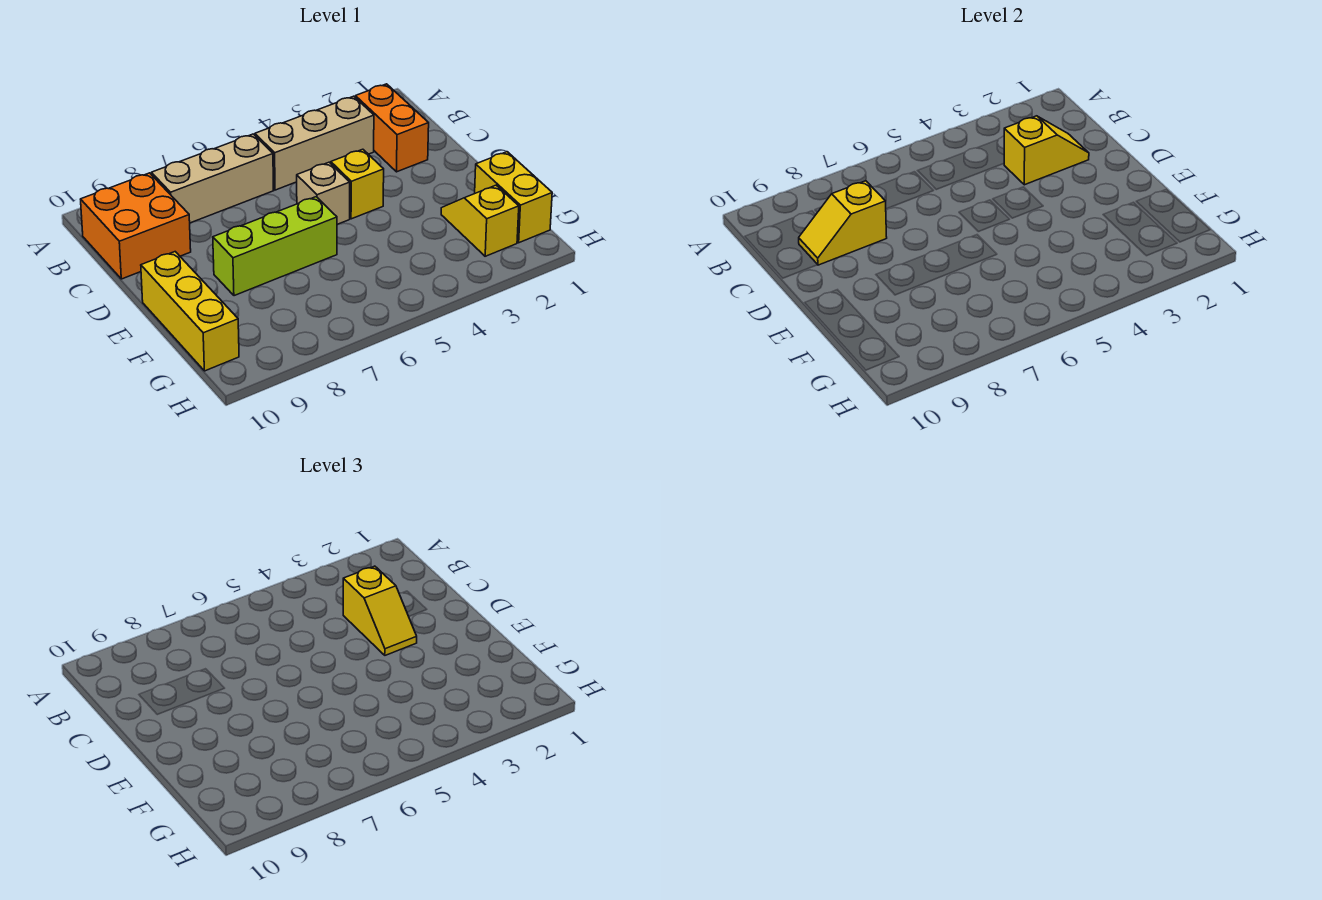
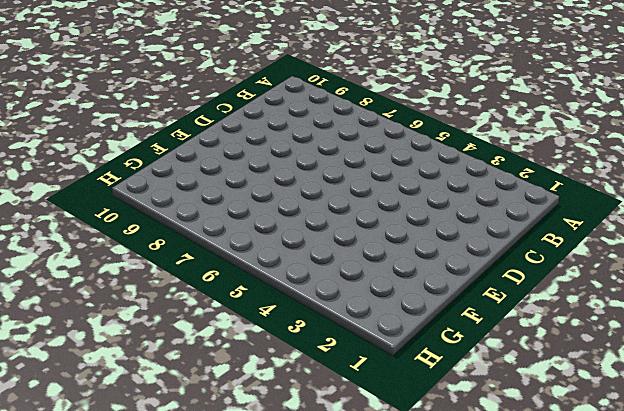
none -> orange 1x2 brick [355,84,429,172]
none -> tan 1x3 brick [255,96,374,190]
none -> tan 1x3 brick [151,134,274,223]

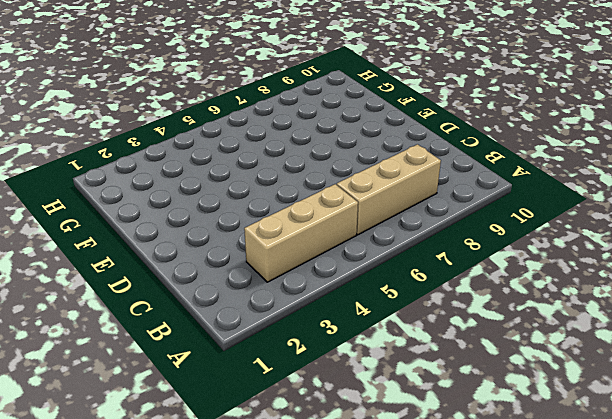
none -> orange 1x2 brick [355,84,429,172]
none -> orange 2x2 brick [81,173,191,279]
none -> yellow 1x1 brick [331,149,384,219]

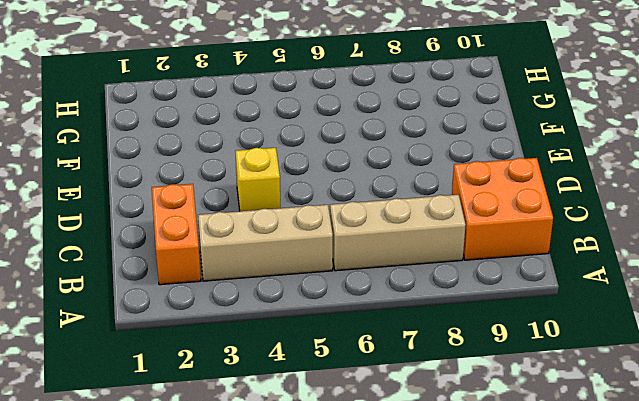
none -> tan 1x1 brick [297,162,350,224]
none -> lime 1x3 brick [213,197,337,296]
none -> yellow 1x3 brick [141,252,239,371]

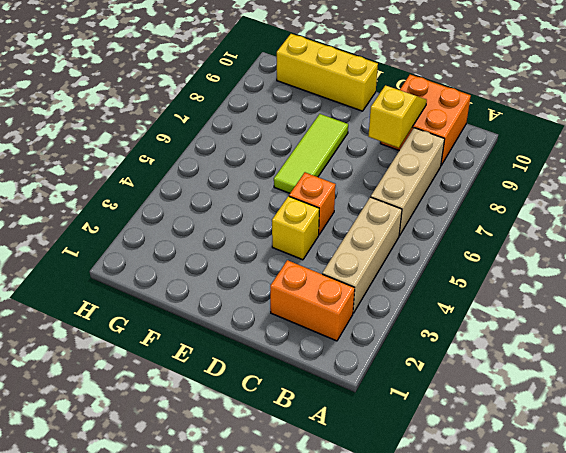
orange 1x1 brick [289,172,336,234] -> tan 1x1 brick [297,162,350,224]
lime 1x3 tile [274,114,348,193] -> lime 1x3 brick [213,197,337,296]
none -> yellow 1x2 brick [475,152,552,243]
none -> yellow 1x2 slope [441,185,519,256]
none -> yellow 1x2 slope [1004,116,1089,185]

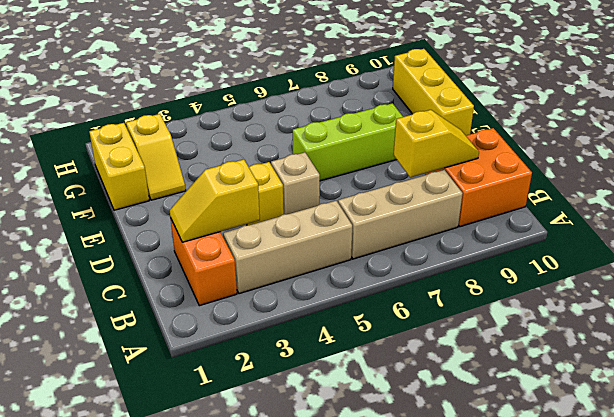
none -> yellow 1x2 slope [343,566,417,655]

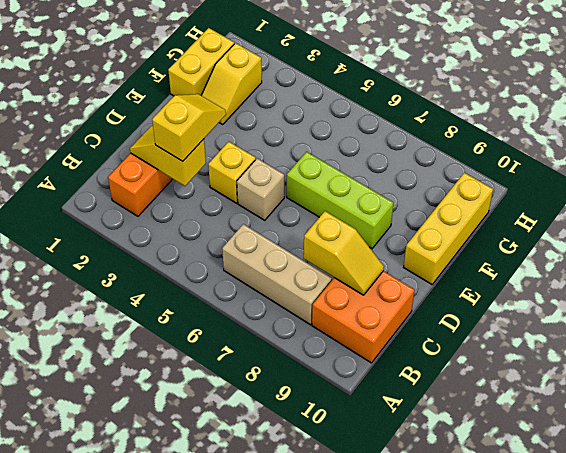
none -> tan 1x3 brick [255,96,374,190]

